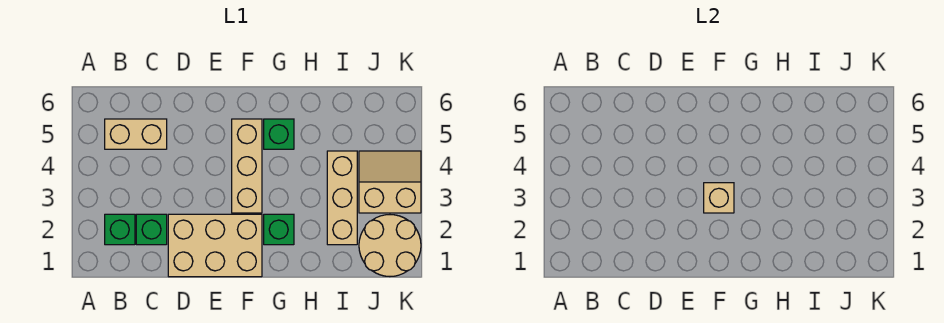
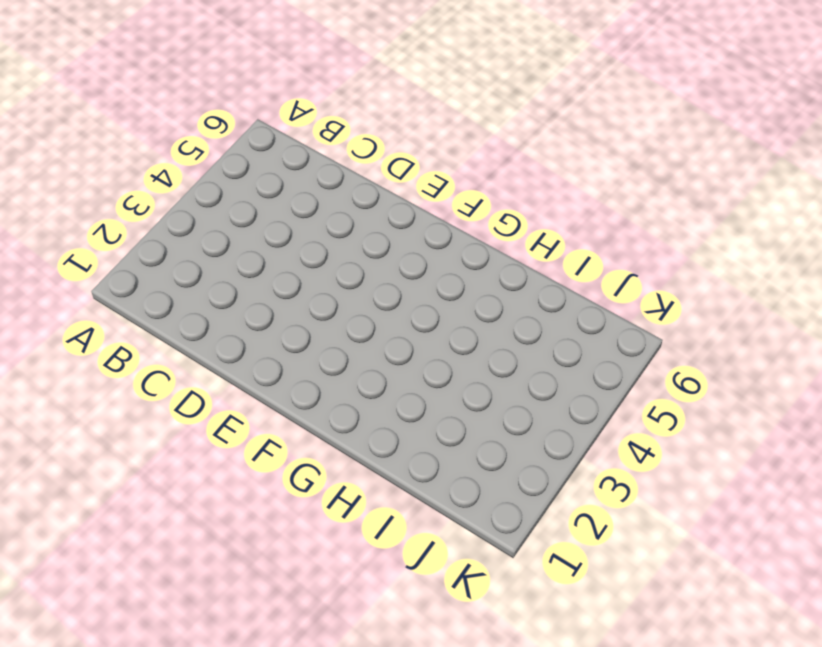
none -> green 1x1 brick [105,214,135,245]
none -> tan 1x2 brick [105,119,167,149]

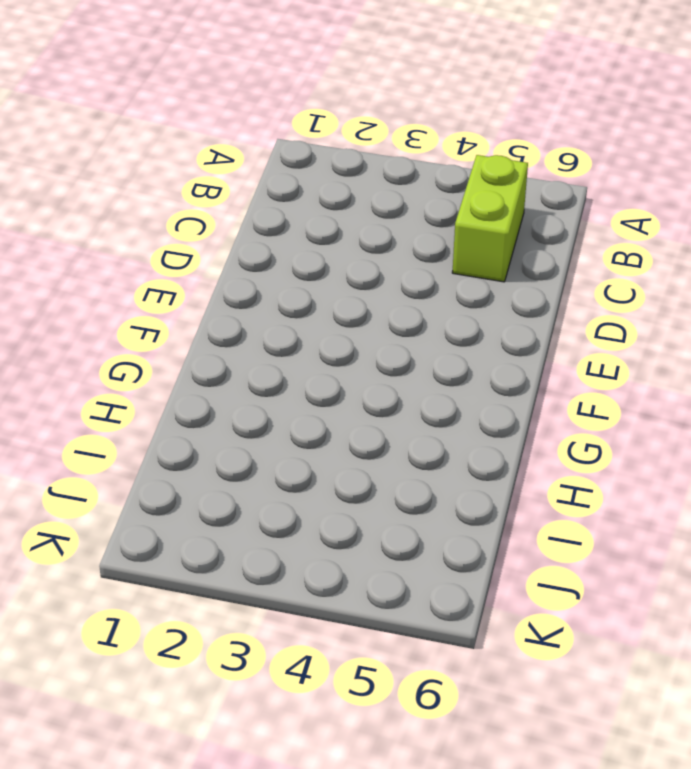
lime 1x2 brick [452,155,528,282] -> tan 1x2 brick [105,119,167,149]
none -> green 1x1 brick [105,214,135,245]
none -> green 1x1 brick [136,214,167,245]

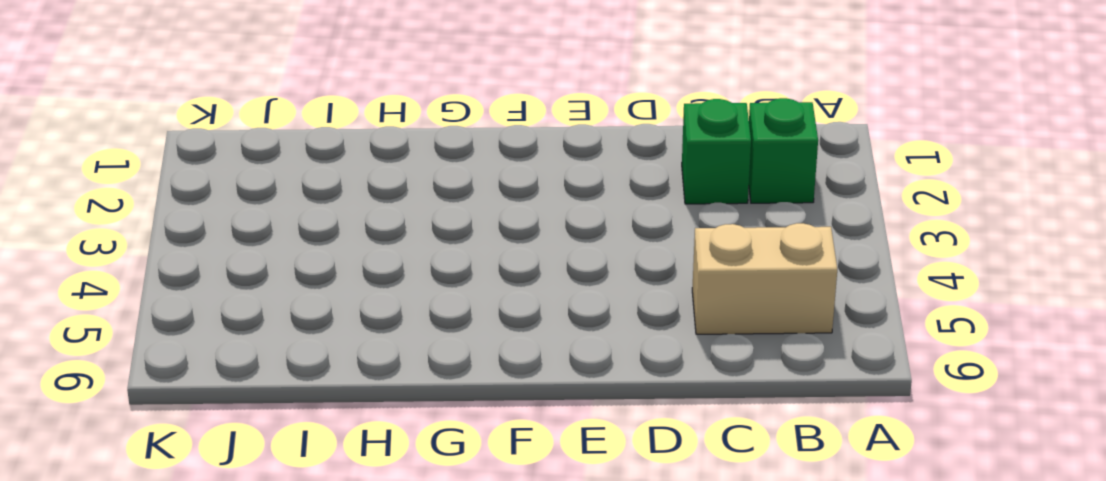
none -> tan 2x3 brick [168,214,262,277]
none -> tan 1x3 brick [232,119,262,213]

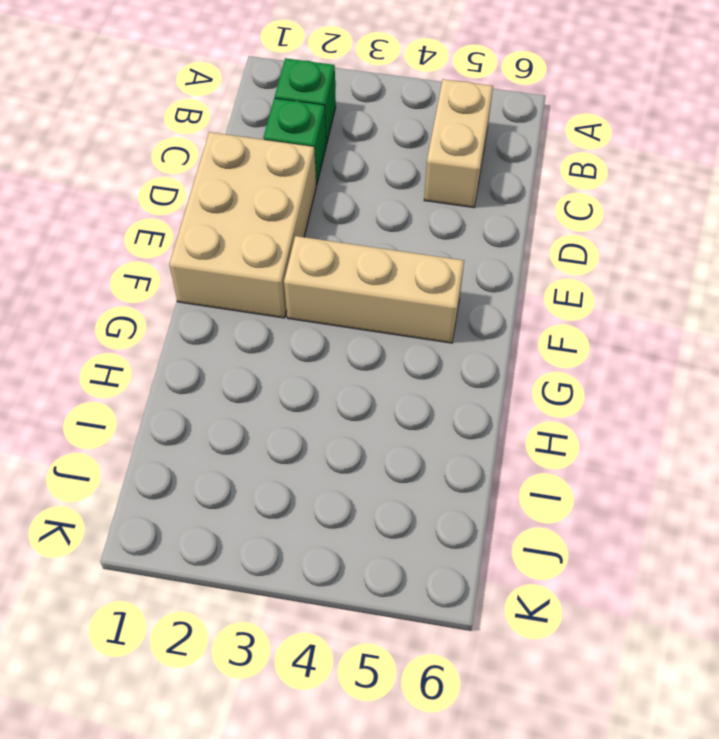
none -> green 1x1 brick [264,214,294,245]
none -> green 1x1 brick [264,119,294,149]

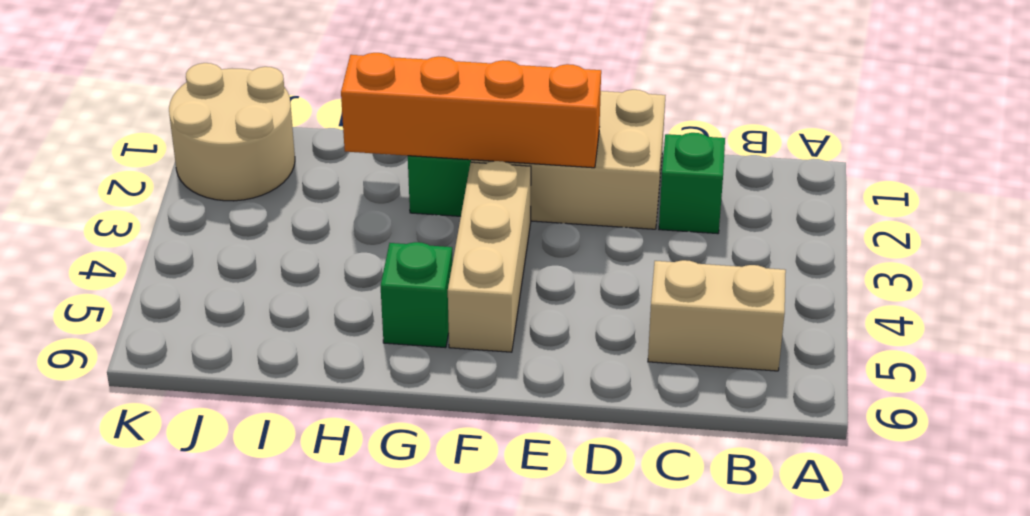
orange 1x4 brick [341,53,601,168] -> none
none -> green 1x1 brick [105,214,135,245]
none -> tan 1x3 brick [327,151,357,245]

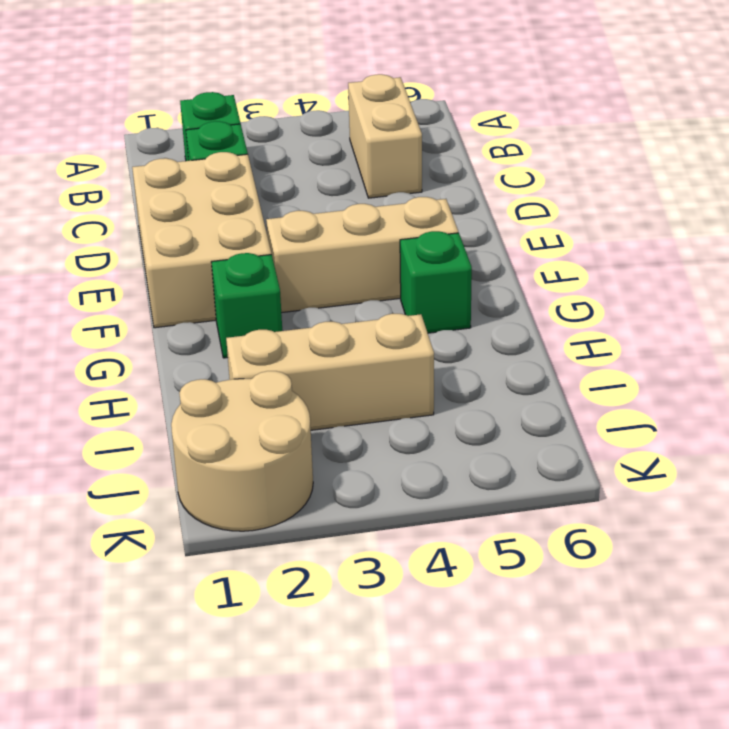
none -> tan 2x2 slope [359,151,421,213]
none -> tan 1x1 brick [704,183,734,213]

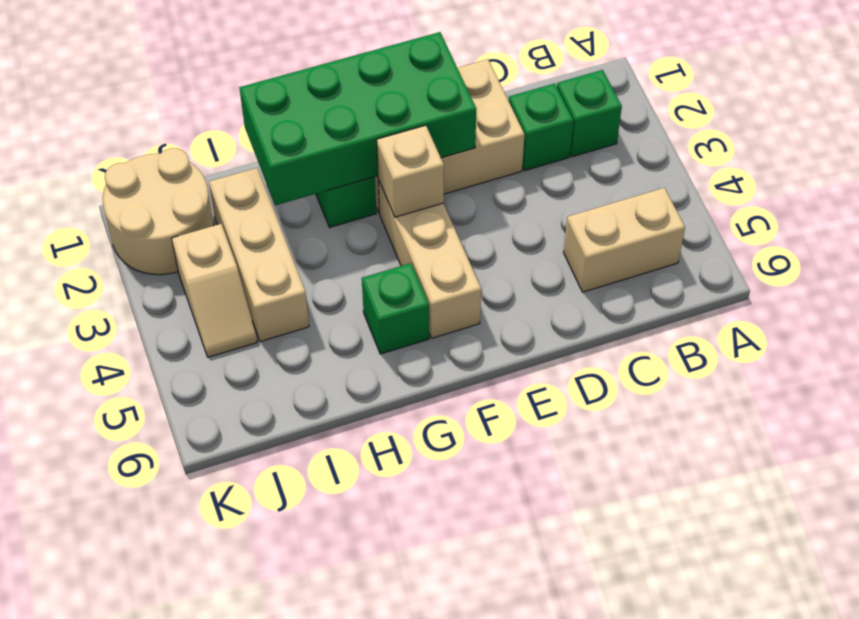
green 2x4 brick [239,32,476,205] -> none
tan 1x2 slope [172,224,257,357] -> tan 2x2 slope [359,151,421,213]

